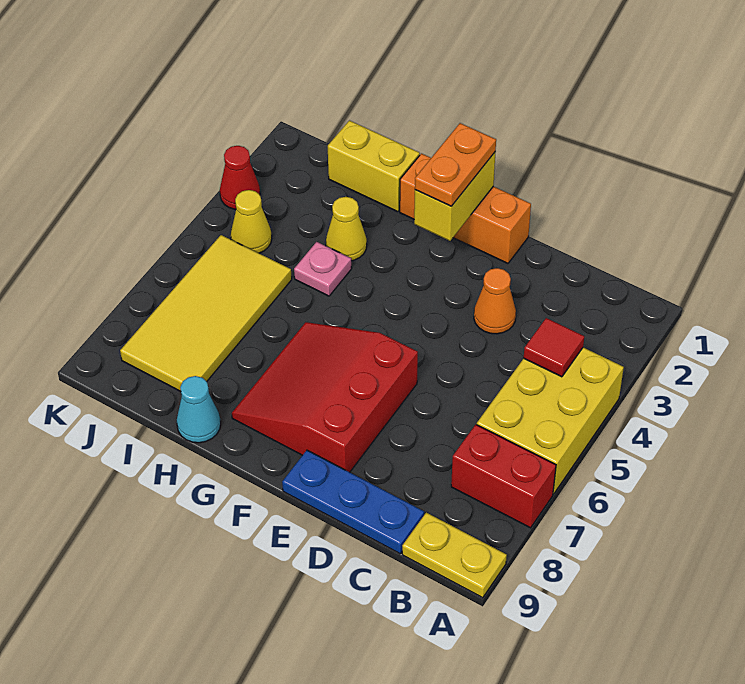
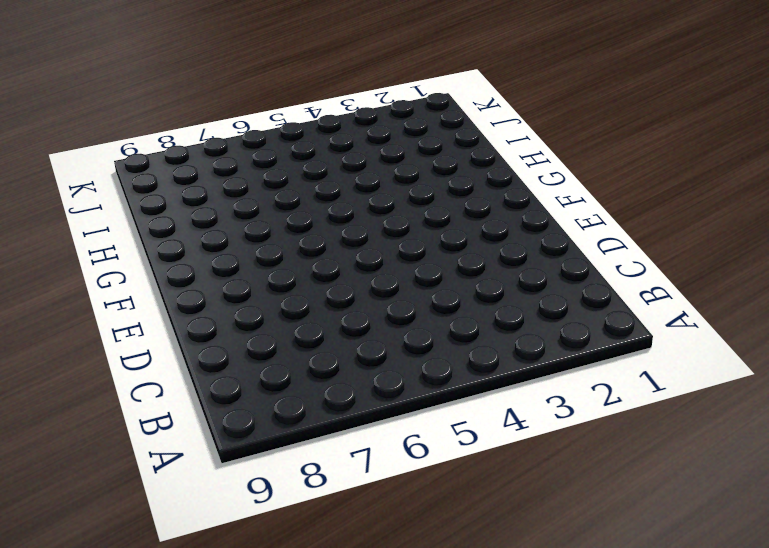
none -> yellow 2x3 brick [477,347,624,494]
none -> red 1x2 brick [451,425,556,528]
none -> yellow 1x2 plate [402,513,507,598]

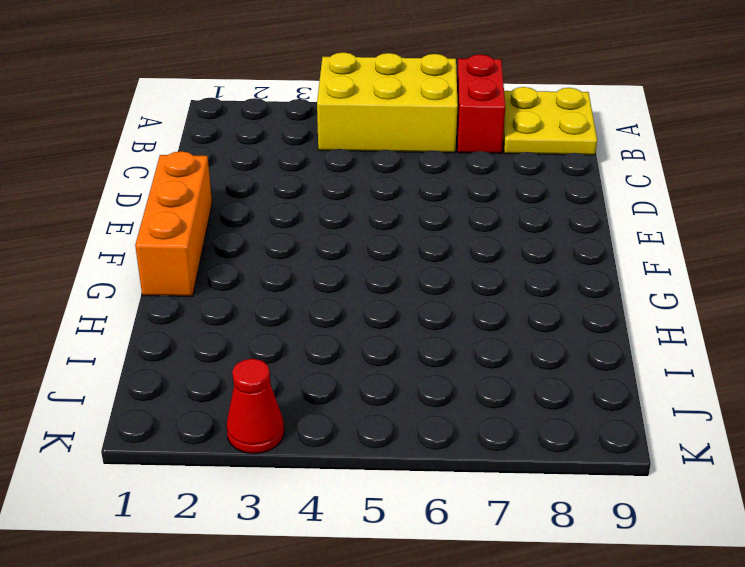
yellow 2x2 plate [503,87,597,155] -> yellow 1x2 plate [402,513,507,598]
none -> blue 1x3 plate [282,450,424,554]
none -> orange 1x1 cone [474,268,516,334]
none -> red 3x3 slope [232,322,418,472]

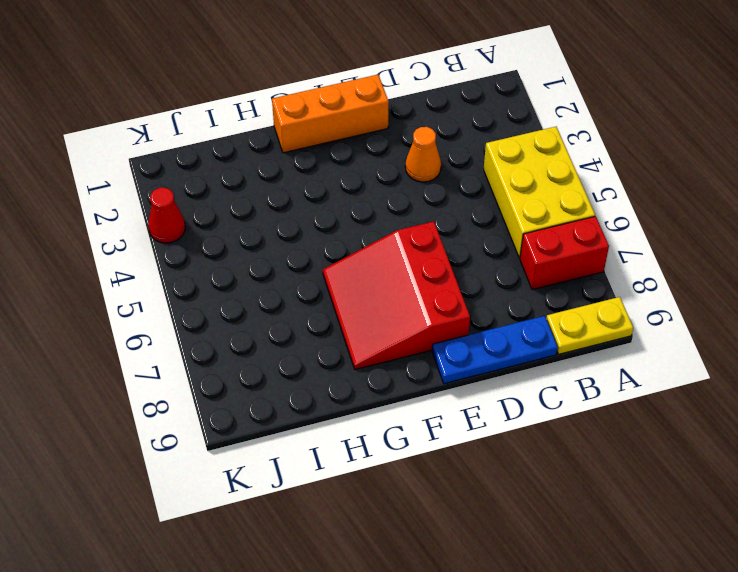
none -> yellow 1x2 brick [328,121,420,212]
none -> yellow 1x1 cone [326,197,367,261]
none -> pink 1x1 plate [294,242,352,296]

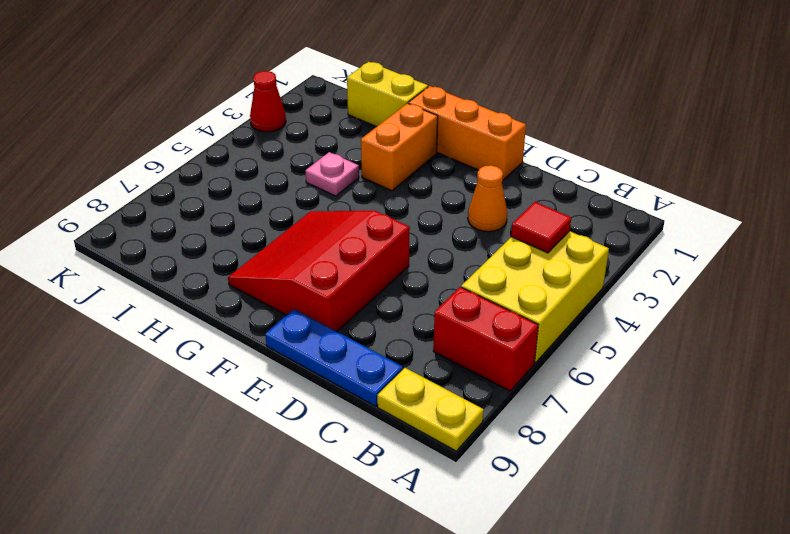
orange 1x2 brick [361,103,438,191] -> none
none -> yellow 1x1 cone [326,197,367,261]
none -> cyan 1x1 cone [177,376,221,443]
none -> yellow 2x4 tile [120,235,292,391]

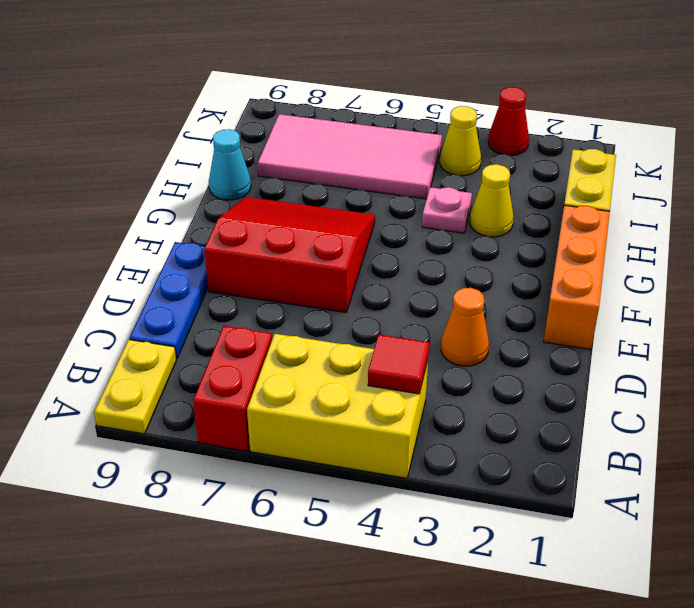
pink 2x4 tile [258,114,442,199] -> yellow 2x4 tile [120,235,292,391]
none -> yellow 1x2 brick [414,152,495,241]
none -> orange 1x2 plate [415,123,496,206]

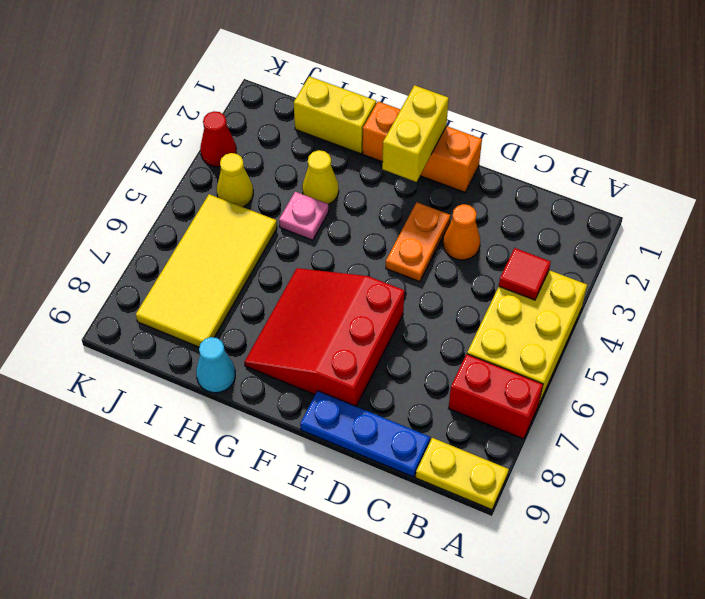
orange 1x2 plate [386,202,450,282] -> orange 1x2 plate moved to [415,123,496,206]

